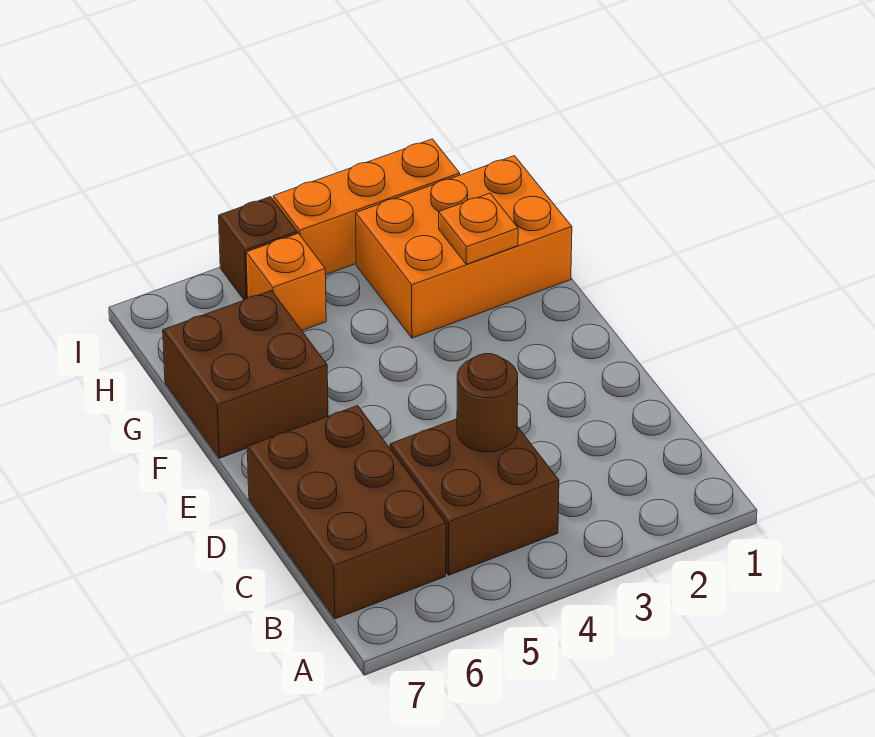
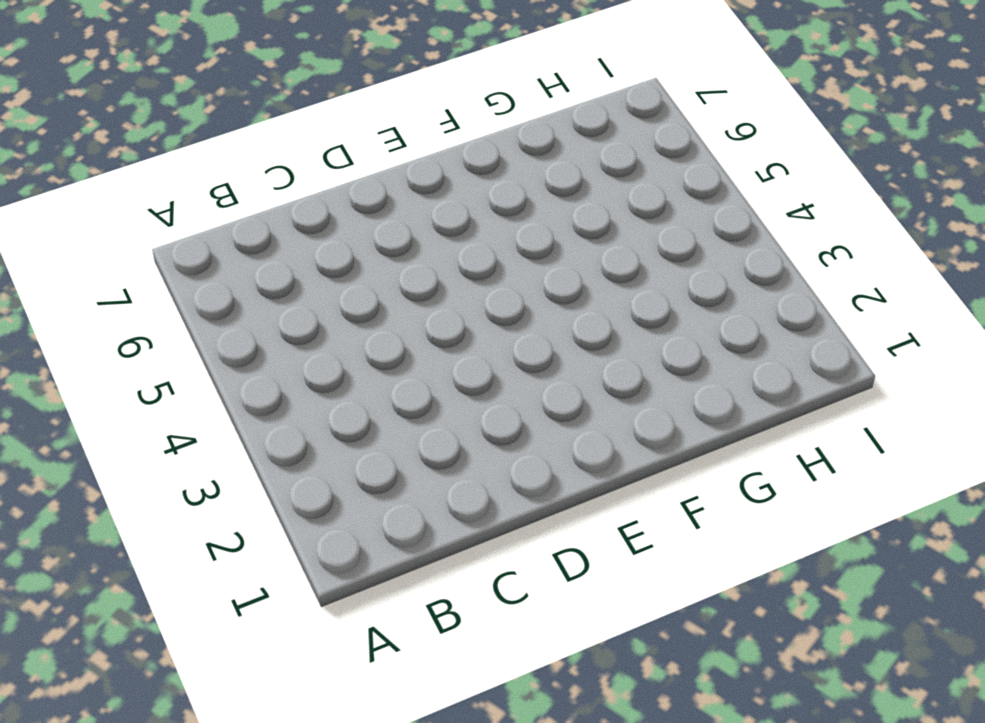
none -> brown 2x2 brick [390,419,559,575]
none -> brown 2x3 brick [247,406,446,619]

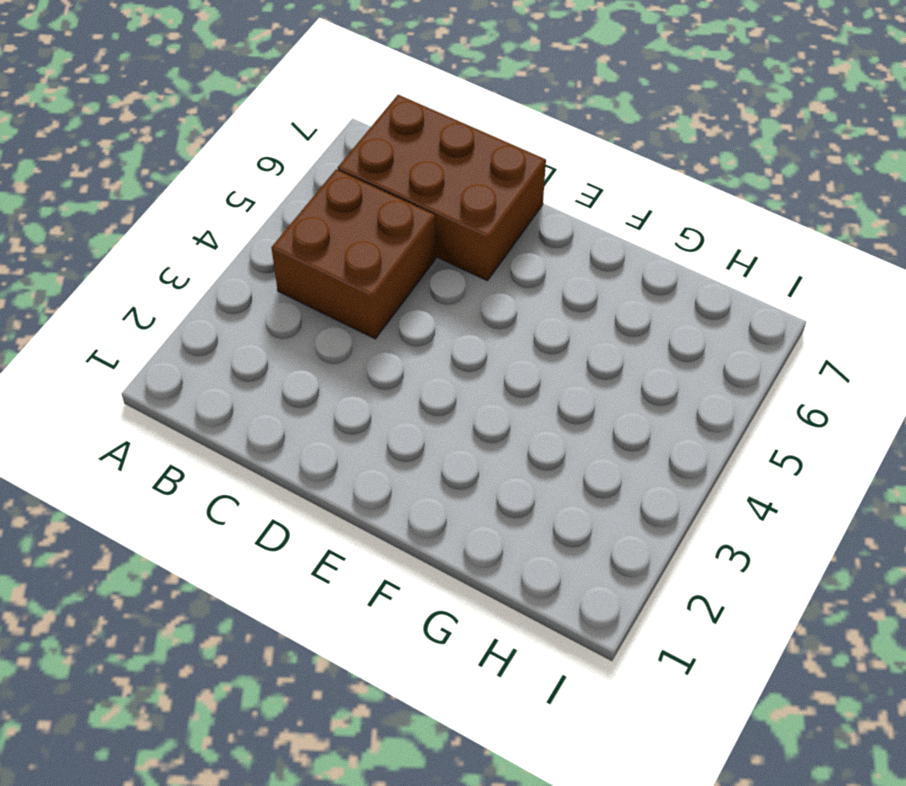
none -> brown 2x2 brick [163,290,328,458]
none -> orange 2x3 brick [356,156,572,338]

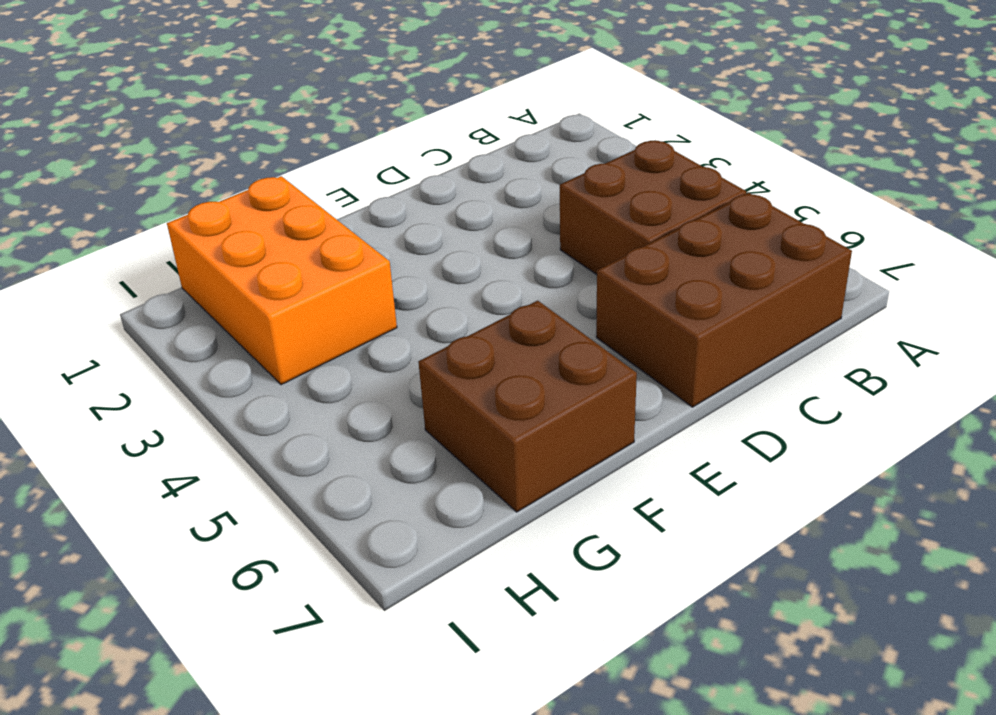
none -> orange 1x1 brick [246,233,326,330]
none -> orange 1x3 brick [273,139,460,275]

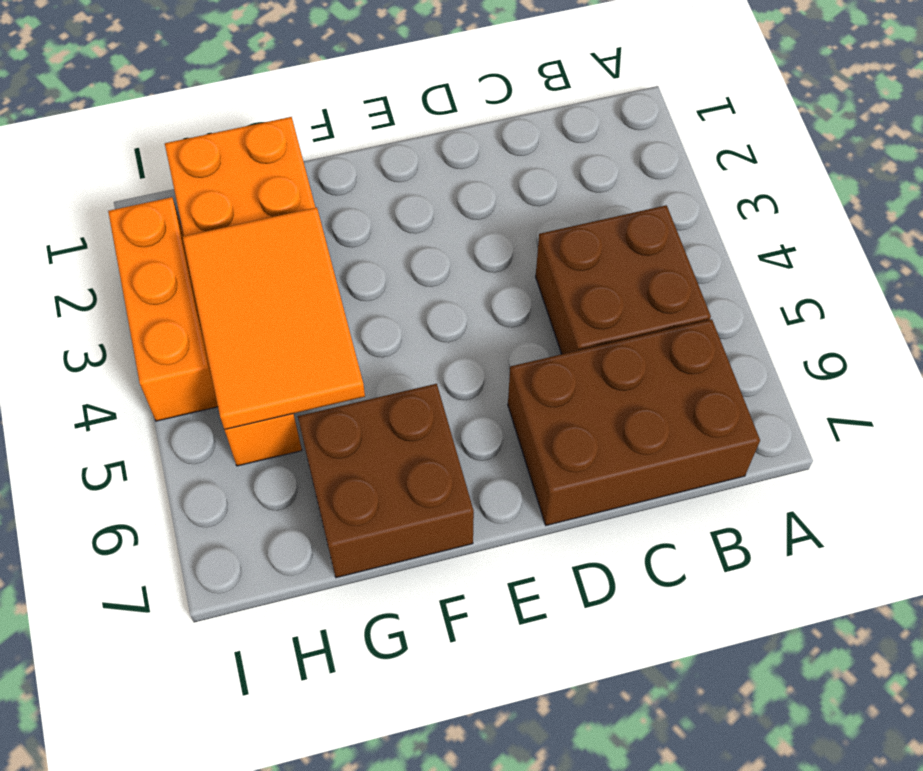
orange 2x3 tile [183,207,365,430] -> none
none -> brown 1x1 brick [219,197,297,300]
none -> brown 1x1 round brick [457,354,518,452]

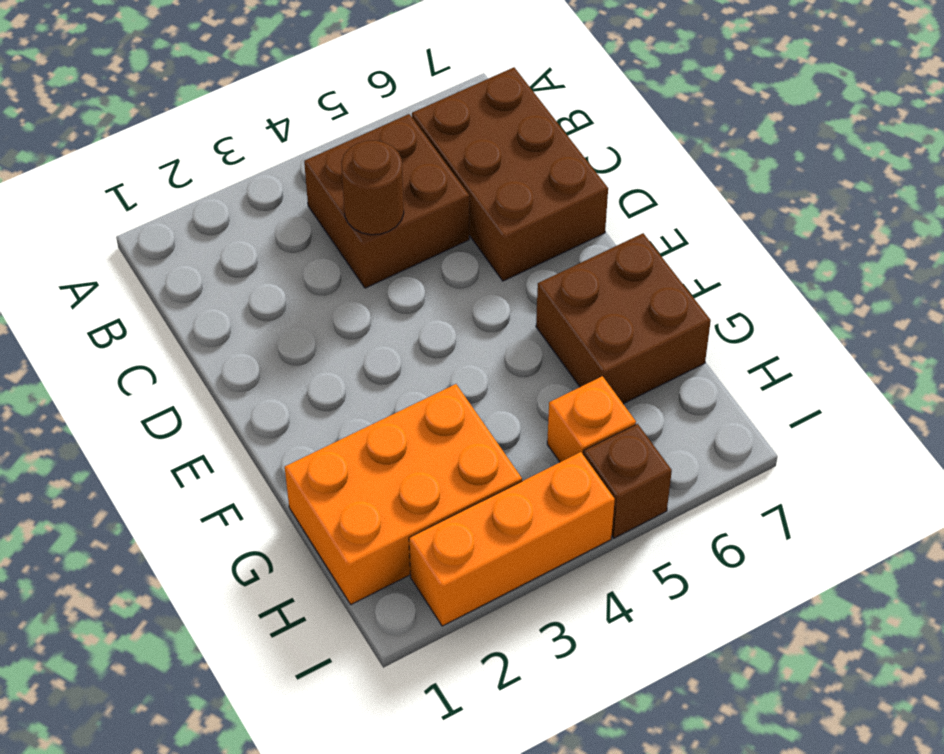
none -> orange 1x1 plate [439,193,518,264]

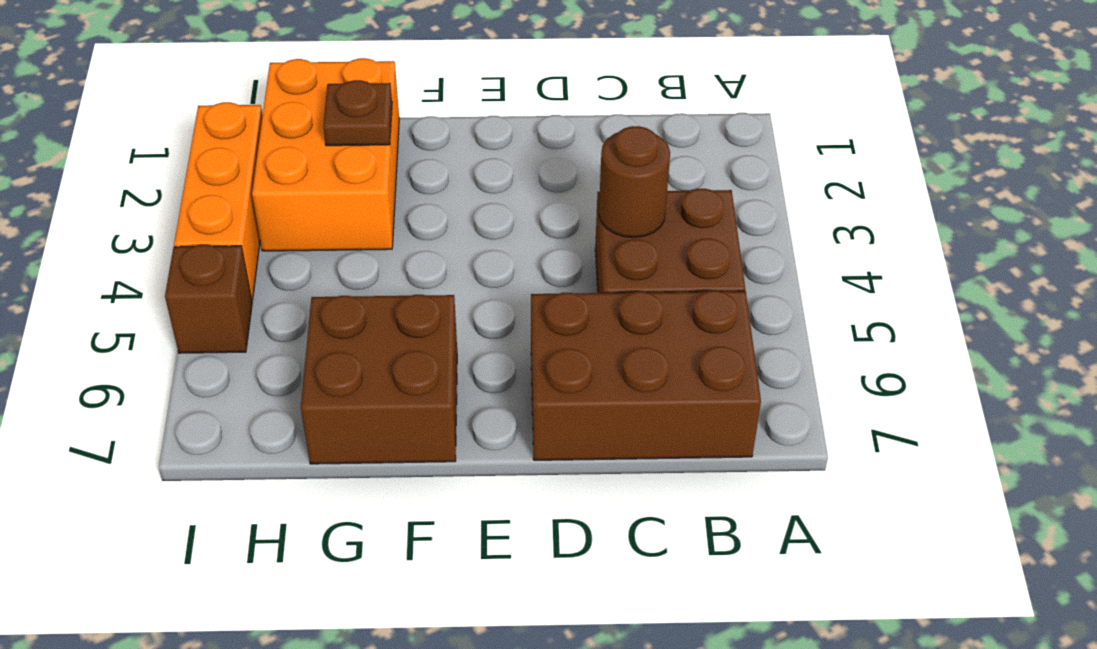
brown 1x1 plate [323,80,392,146] -> orange 1x1 plate [439,193,518,264]
none -> orange 1x1 brick [246,233,326,330]

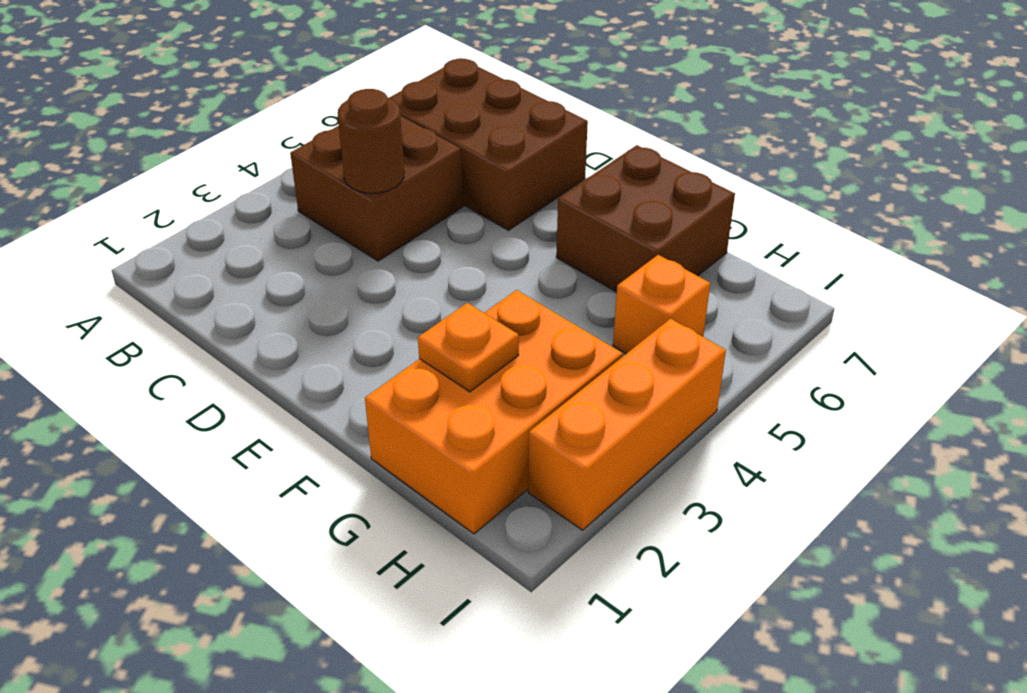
none -> brown 1x1 brick [219,197,297,300]

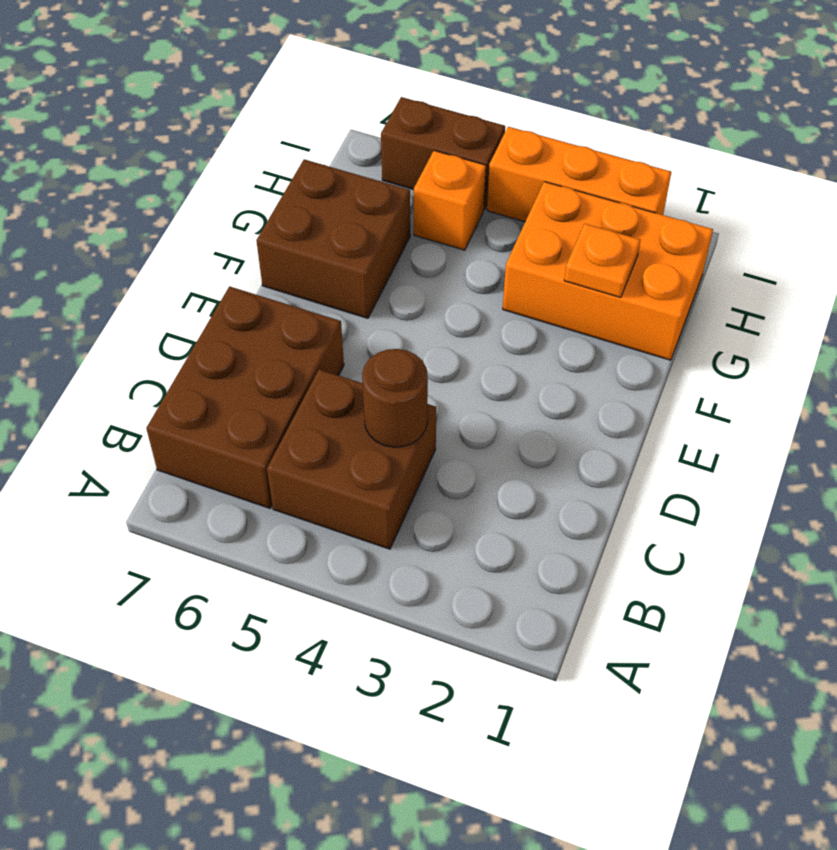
brown 1x2 brick [381,97,505,209] -> brown 1x1 brick [219,197,297,300]

